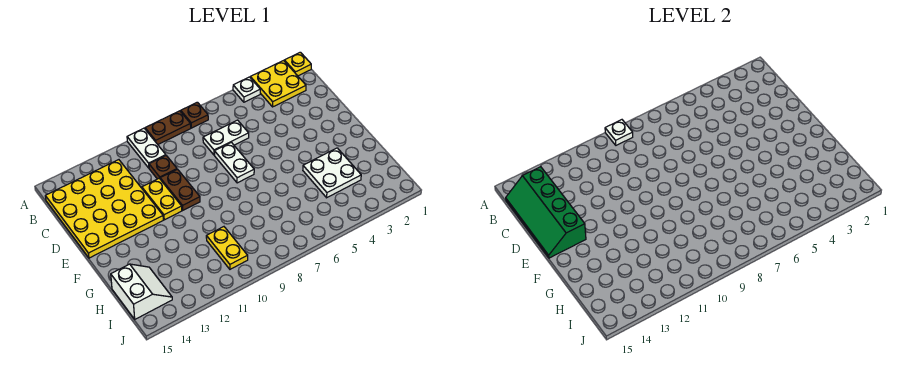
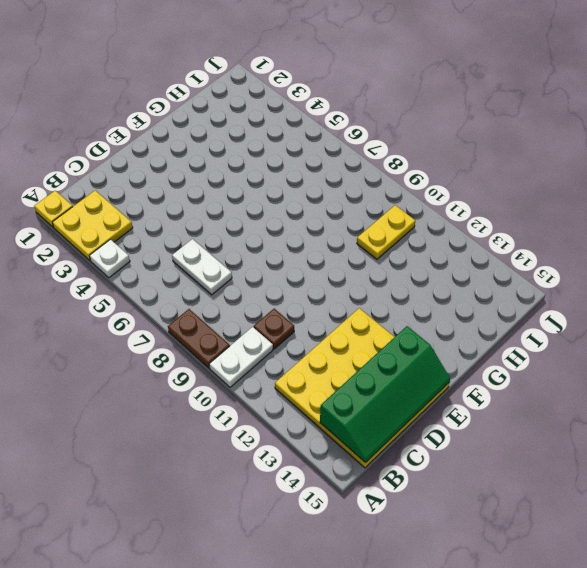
none -> brown 1x1 plate [181,102,208,128]
none -> white 1x2 plate [215,142,254,183]
none -> brown 1x2 plate [160,169,200,210]

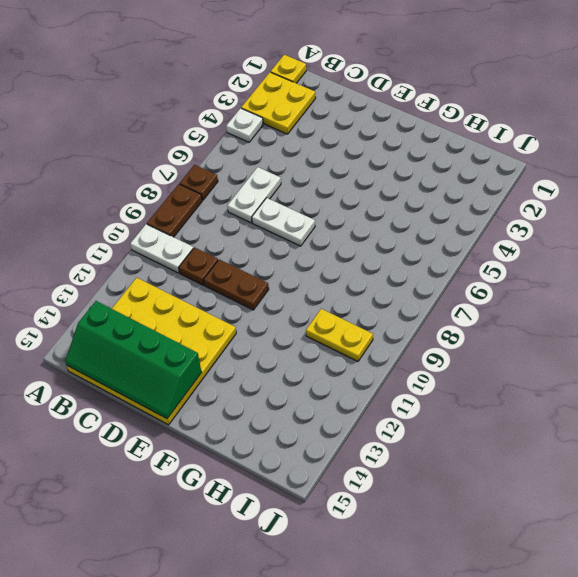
none -> yellow 1x2 plate [142,178,182,220]
none -> white 2x2 plate [303,148,361,198]
none -> white 2x2 slope [111,264,172,319]

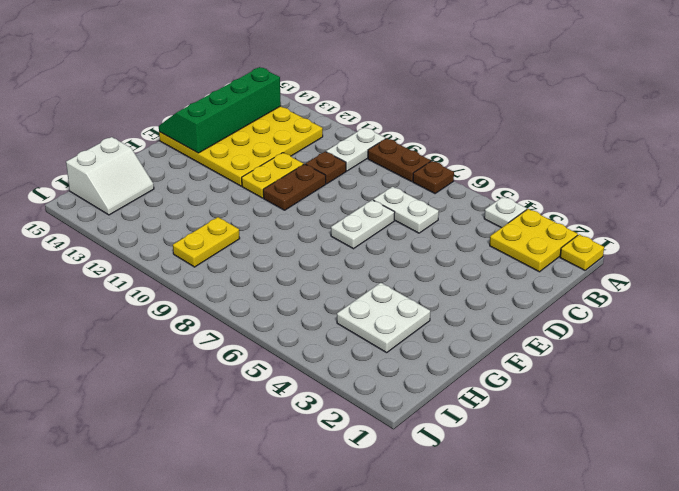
none -> white 1x1 plate [605,120,633,145]

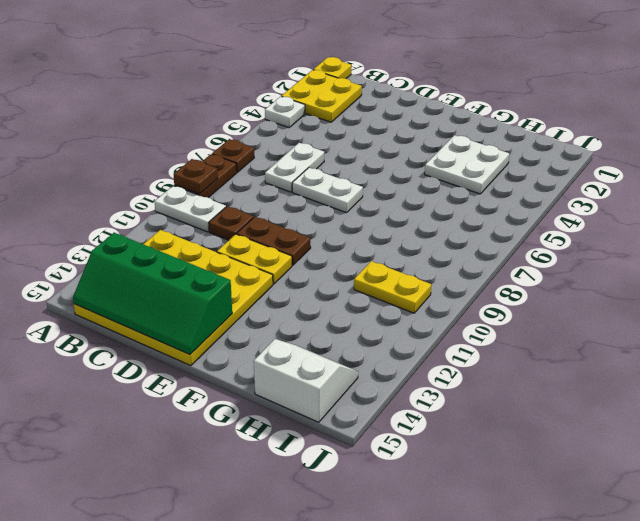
brown 1x1 plate [174,159,218,194] -> white 1x1 plate [605,120,633,145]

